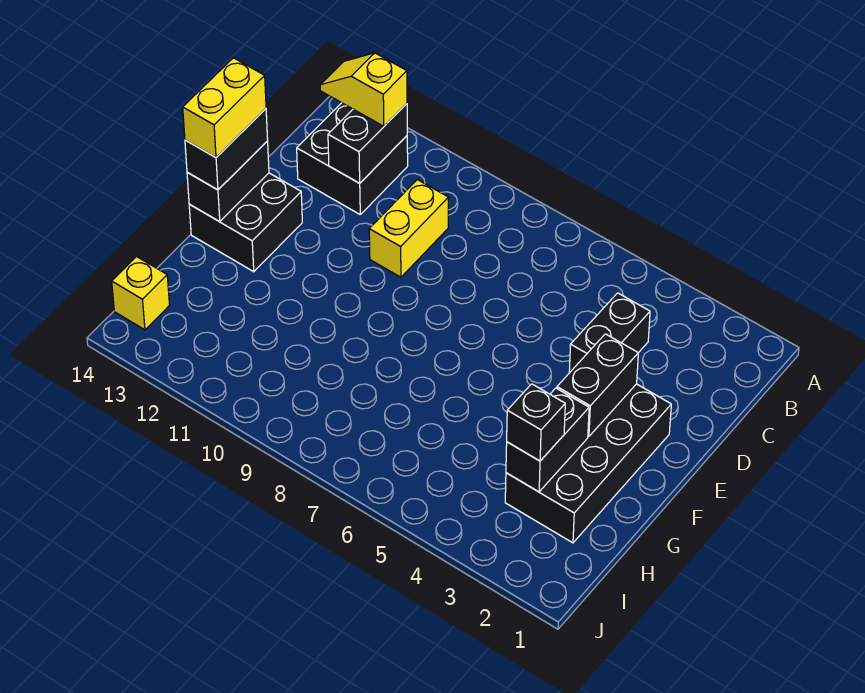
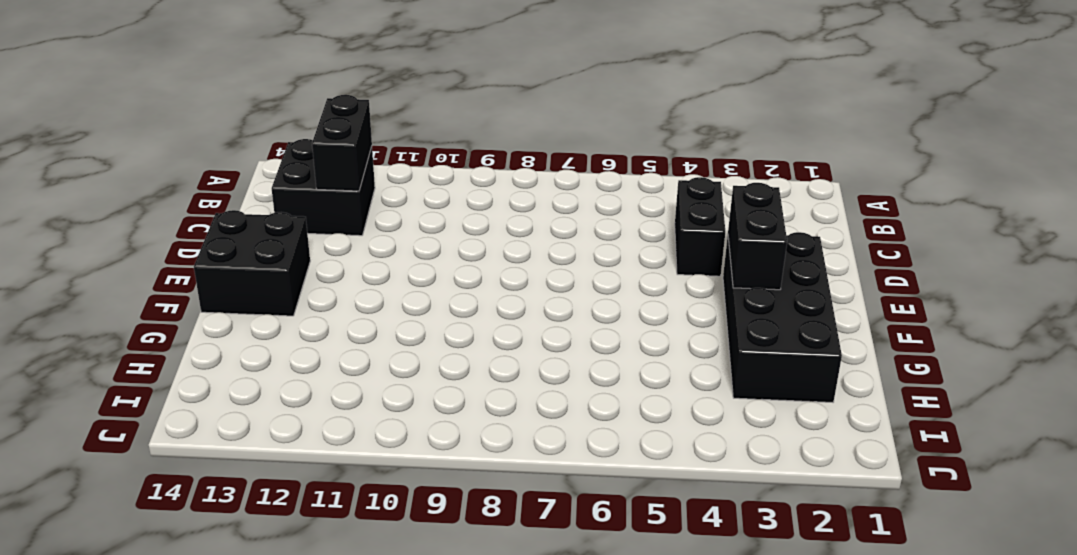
none -> yellow 1x2 brick [369,180,448,277]
none -> yellow 1x1 brick [112,257,170,330]
none -> black 1x2 brick [187,141,269,222]

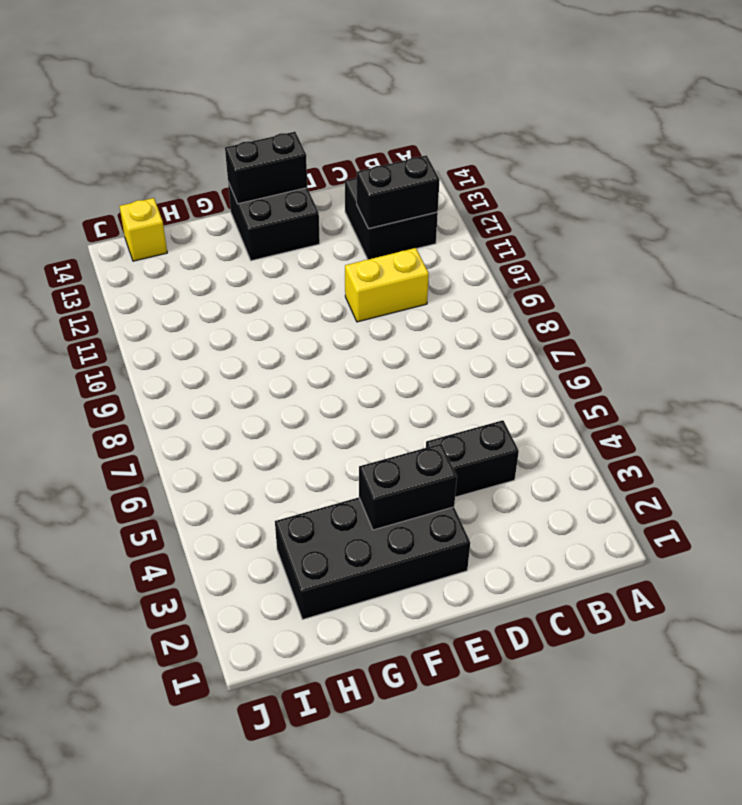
none -> black 1x2 brick [506,388,589,492]
none -> yellow 1x2 slope [320,53,407,126]
none -> black 1x2 brick [185,109,268,190]

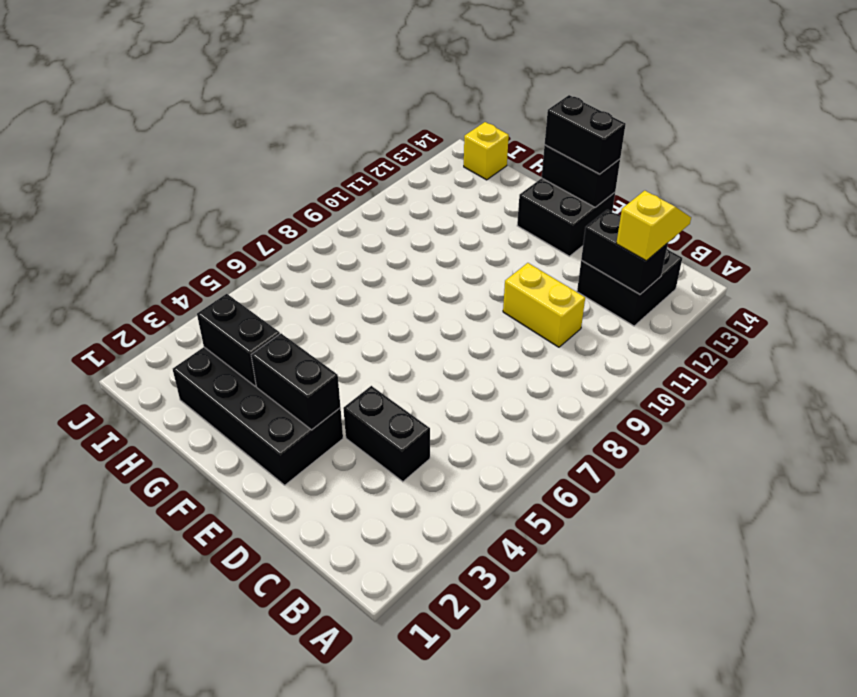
none -> black 1x1 brick [507,384,565,461]
none -> yellow 1x2 brick [183,58,266,157]

